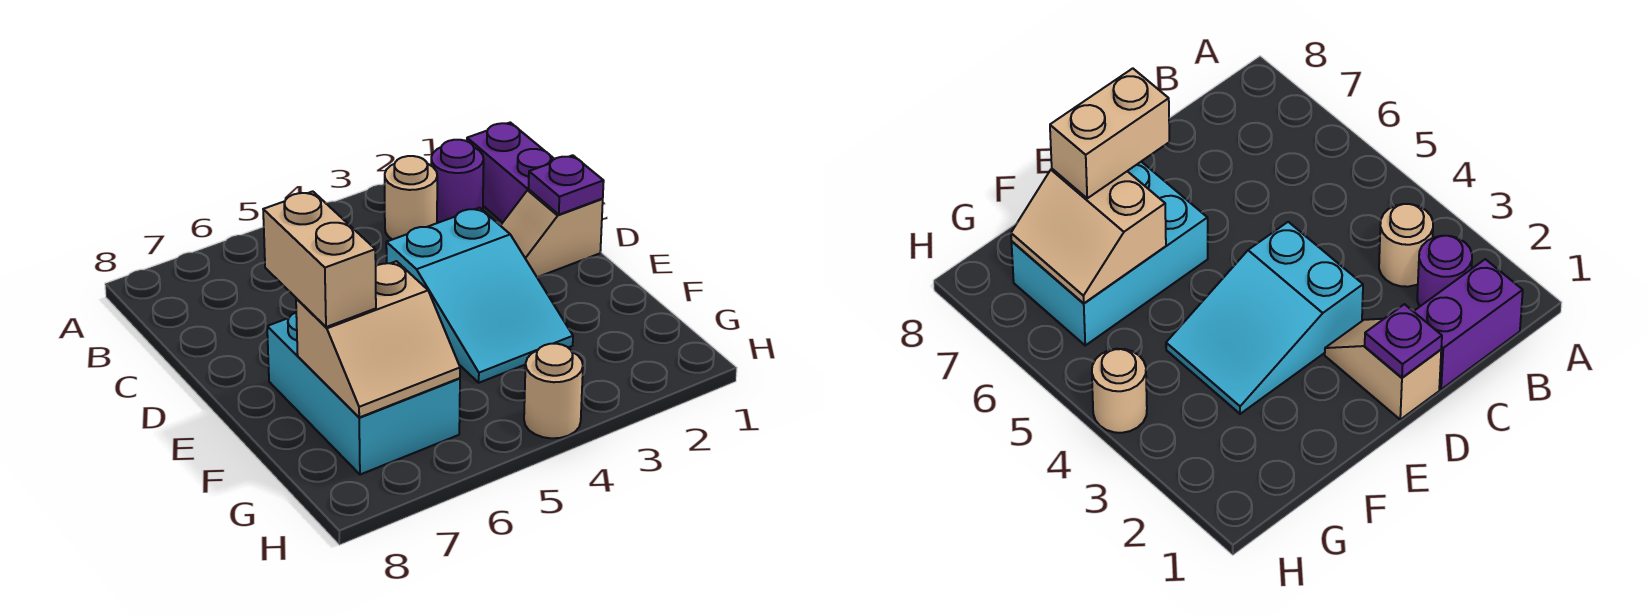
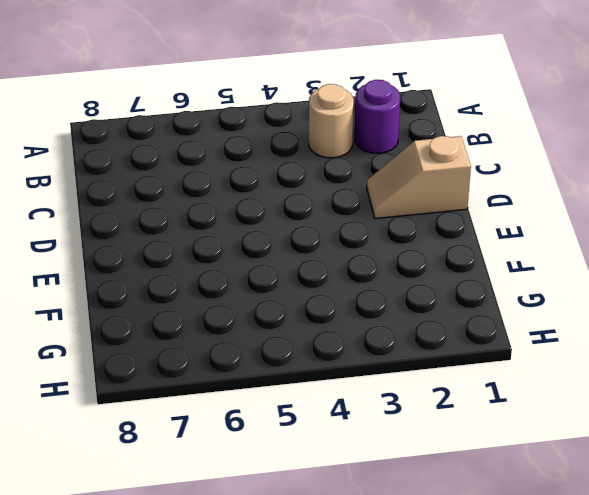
none -> purple 1x2 brick [467,123,554,222]
none -> cyan 2x3 slope [386,208,573,383]

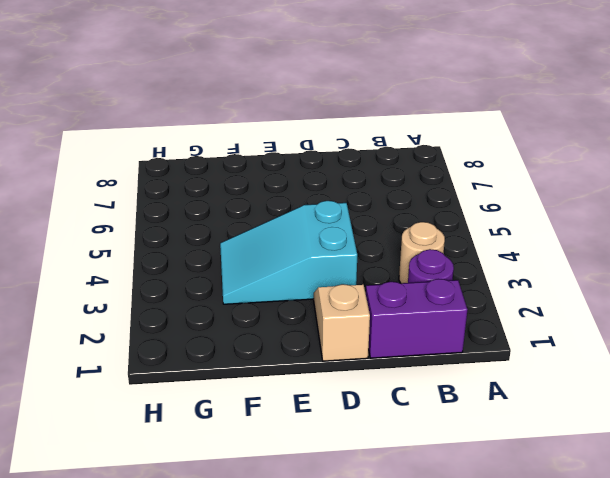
none -> cyan 2x3 brick [267,313,460,475]
none -> tan 1x1 round brick [524,344,583,438]

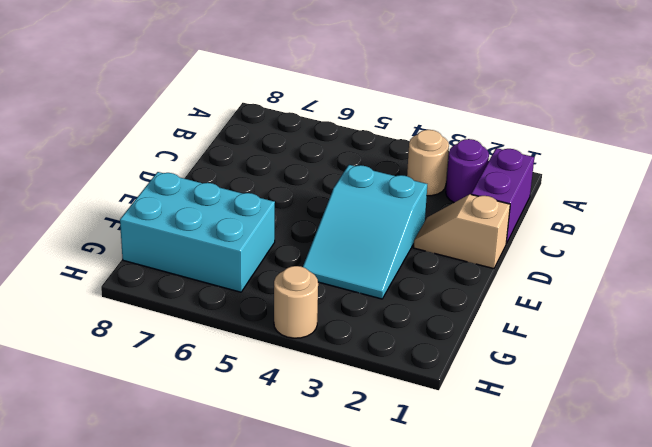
cyan 2x3 brick [120,172,275,292] -> cyan 2x3 brick turned to [267,313,460,475]
none -> purple 1x1 plate [529,155,604,215]
none -> tan 2x2 slope [296,261,460,417]

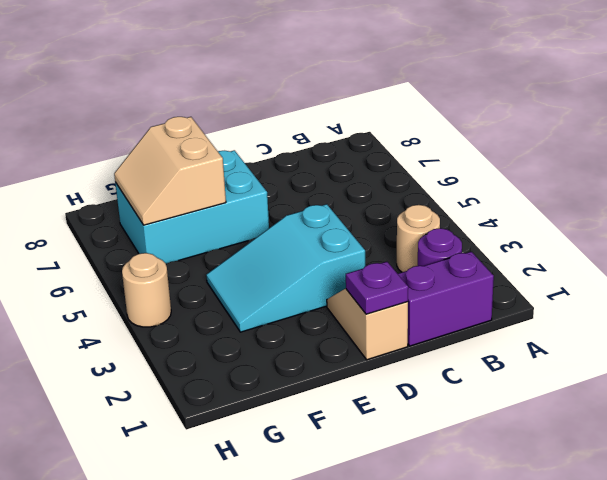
none -> tan 1x2 brick [263,191,376,327]

